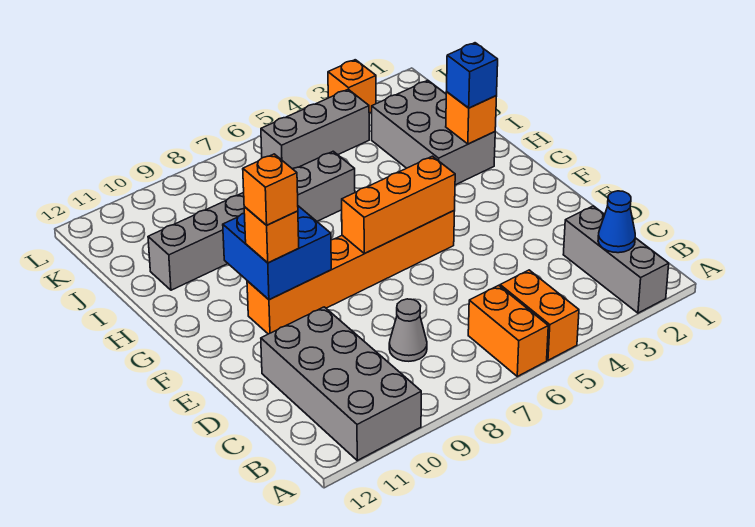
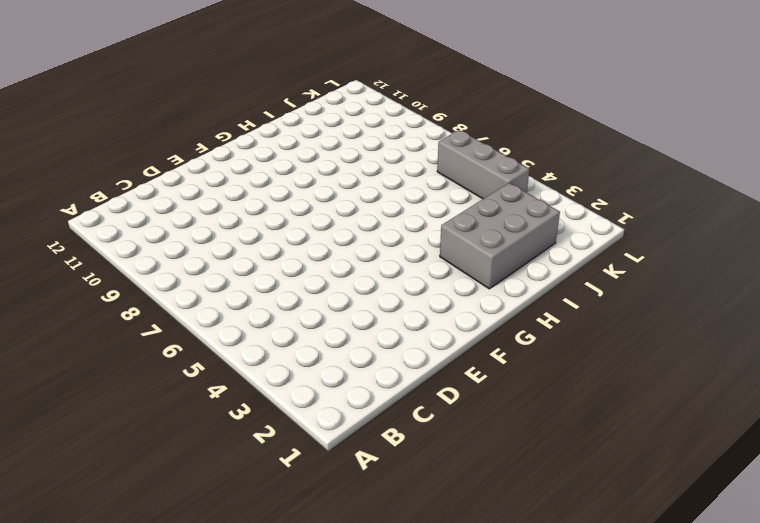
none -> grey 1x3 brick [563,206,669,313]
none -> orange 1x2 brick [500,270,579,360]
none -> orange 1x2 brick [468,285,548,376]

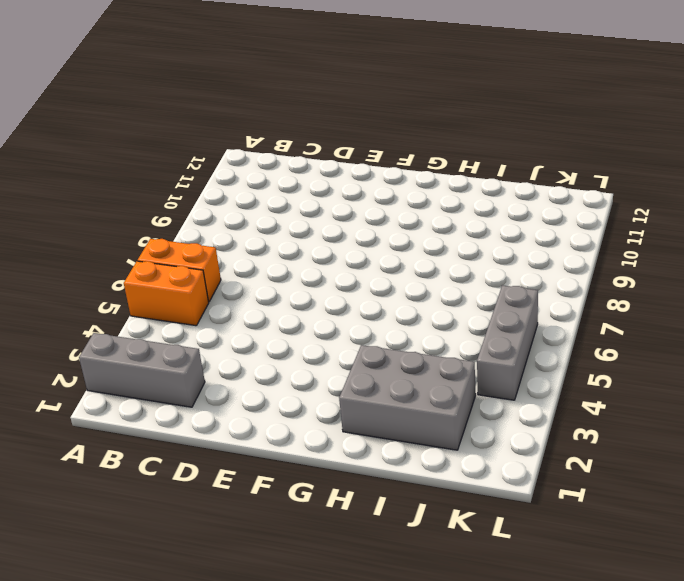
none -> grey 2x4 brick [261,307,421,460]
none -> grey 1x1 cone [389,299,427,361]
none -> orange 1x6 brick [247,211,454,334]

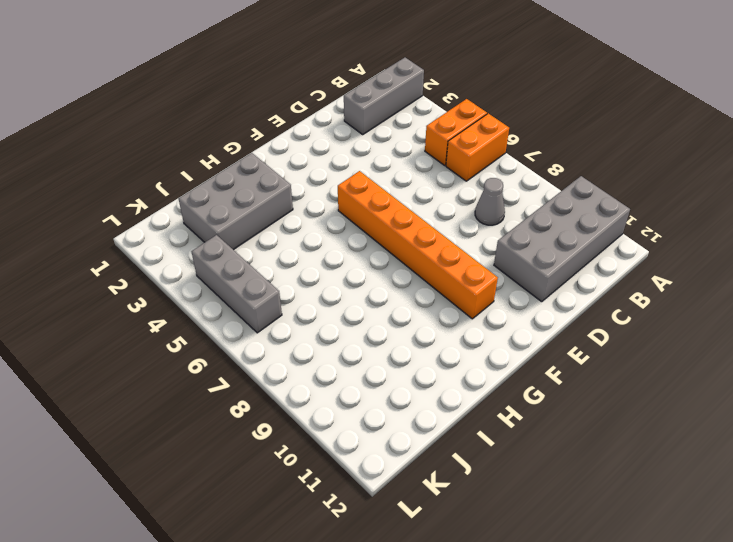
none -> grey 1x6 brick [148,151,355,290]
none -> orange 1x1 brick [328,60,376,113]
none -> blue 1x1 cone [598,191,635,253]

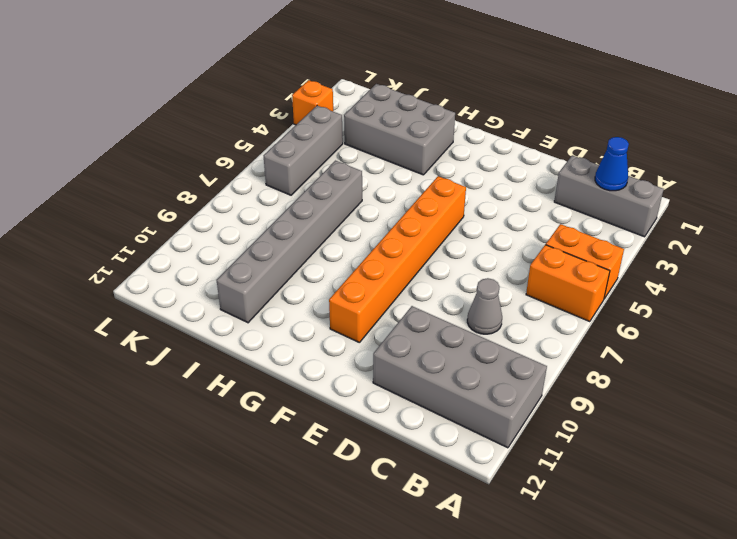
none -> orange 1x3 brick [341,156,455,254]
none -> blue 2x2 brick [223,206,331,300]
none -> orange 1x1 brick [446,92,497,144]

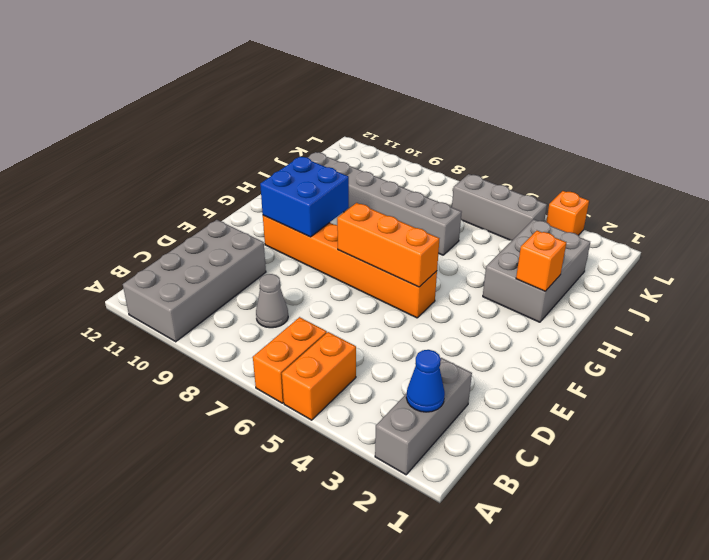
none -> orange 1x1 brick [244,207,299,263]
none -> blue 1x1 brick [447,43,498,108]
none -> orange 1x1 brick [243,154,298,225]

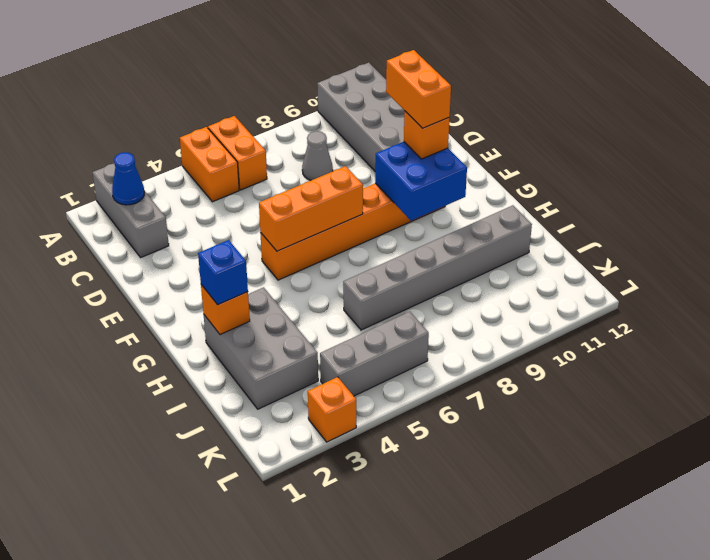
orange 1x2 brick [386,50,451,128] -> orange 1x1 brick [243,154,298,225]

